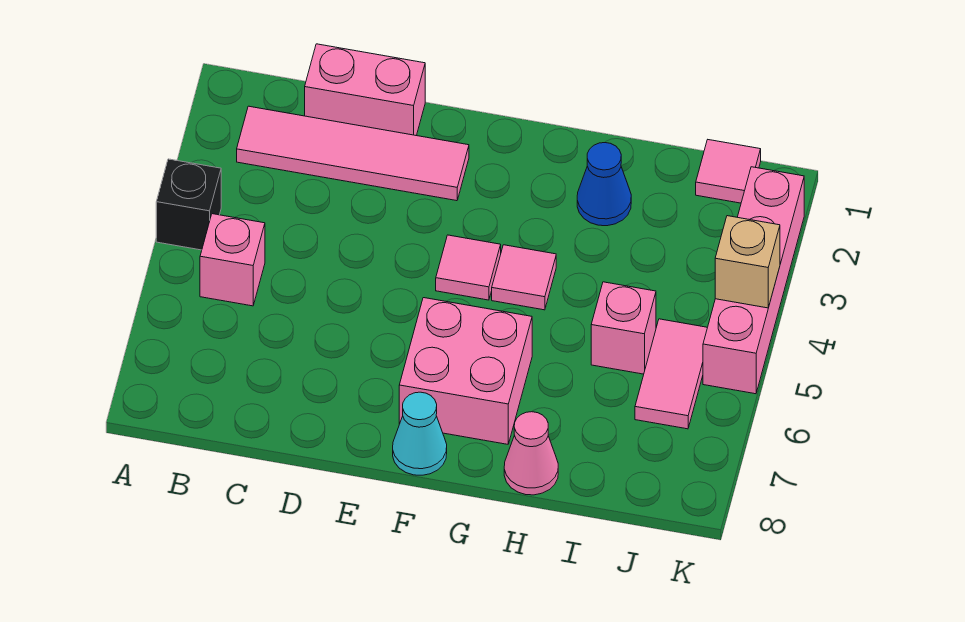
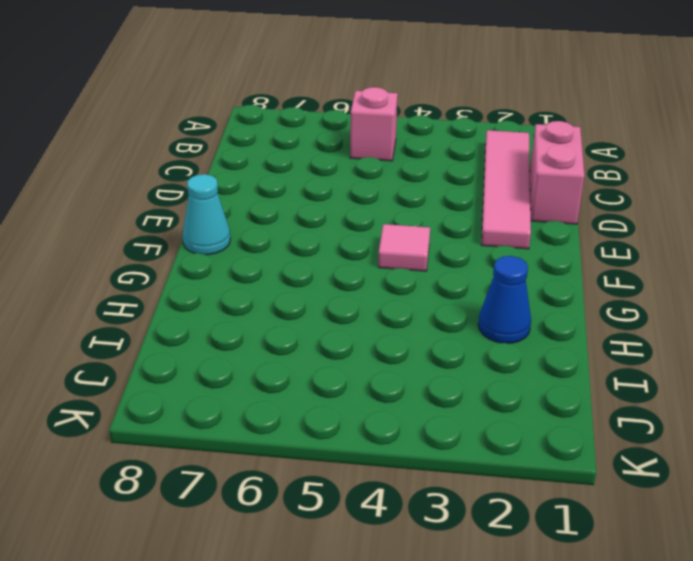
none -> black 1x1 brick [156,159,221,250]
none -> pink 2x2 brick [399,298,532,444]
none -> pink 1x1 tile [492,245,556,310]

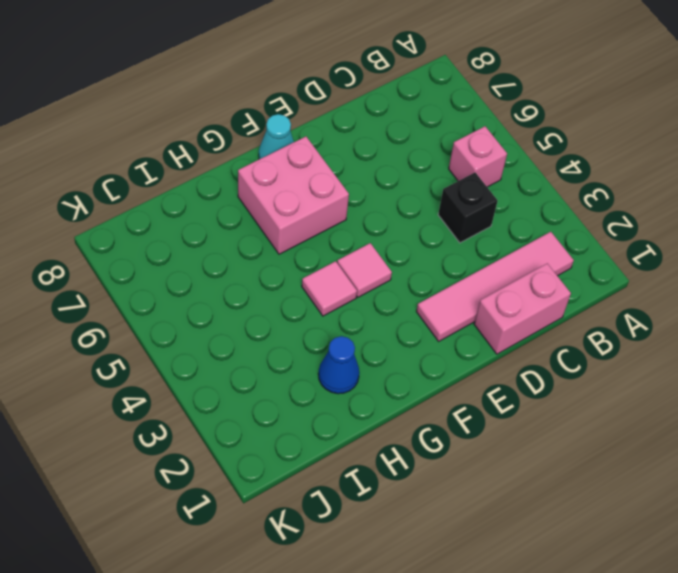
black 1x1 brick [438,172,497,243] -> black 1x1 brick moved to [156,159,221,250]
none -> pink 1x1 cone [504,412,558,495]
none -> pink 1x1 brick [591,282,656,374]
none -> pink 1x1 tile [696,140,761,203]

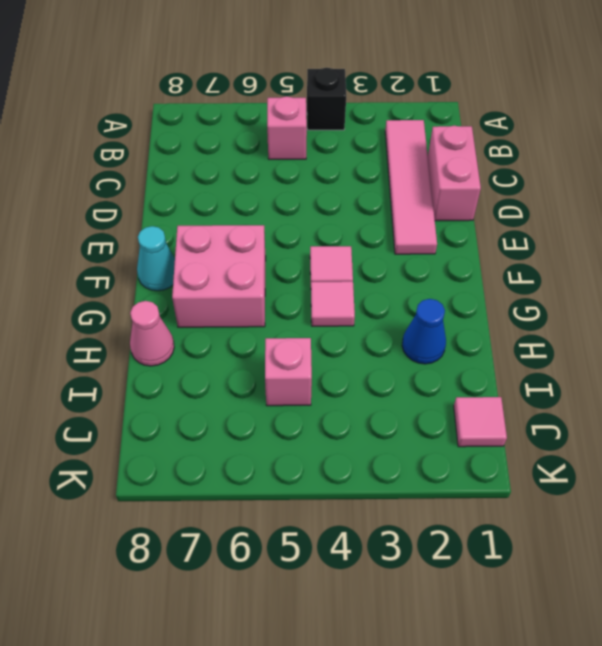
none -> pink 1x2 tile [635,319,707,429]
none -> pink 1x4 brick [703,167,804,394]
none -> tan 1x1 brick [715,216,780,308]

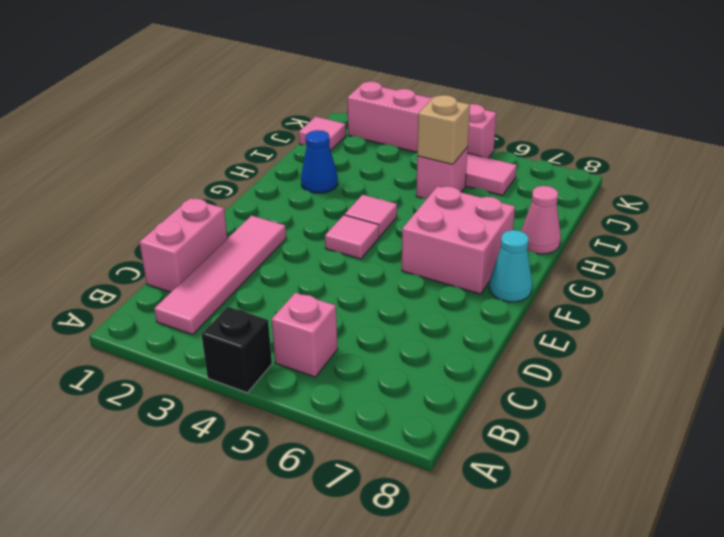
tan 1x1 brick [417,95,470,164] -> tan 1x1 brick moved to [715,216,780,308]

